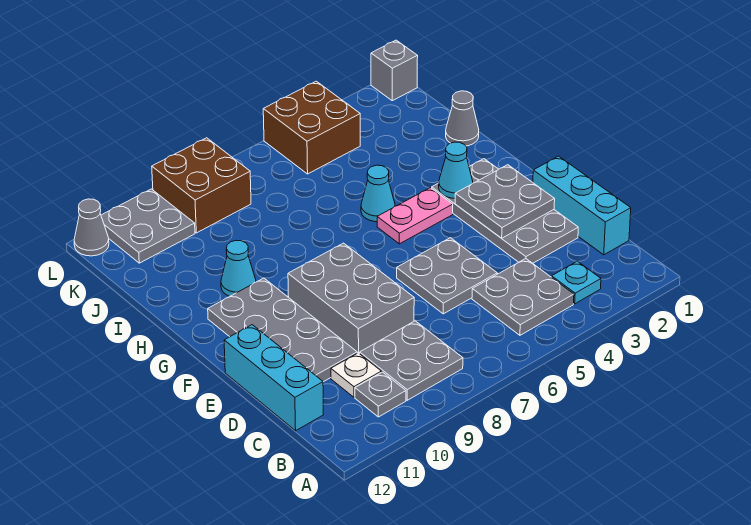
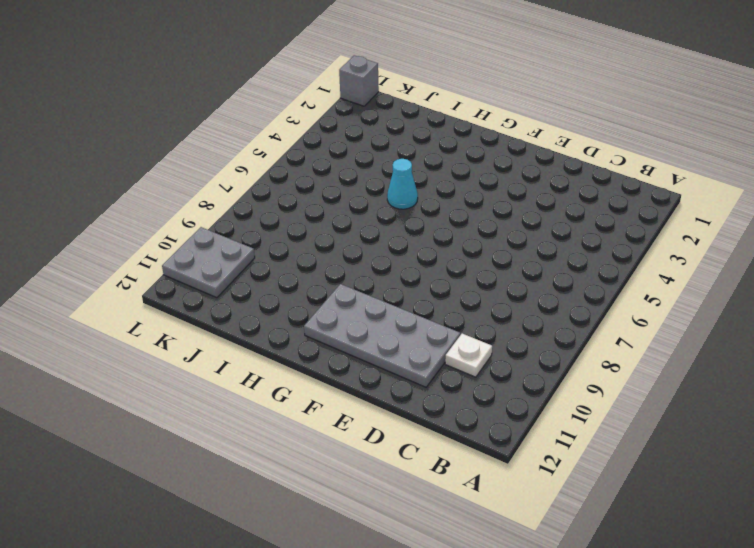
none -> cyan 1x1 plate [552,261,601,304]
none -> grey 2x2 plate [472,259,574,335]
none -> grey 2x2 plate [360,321,463,400]

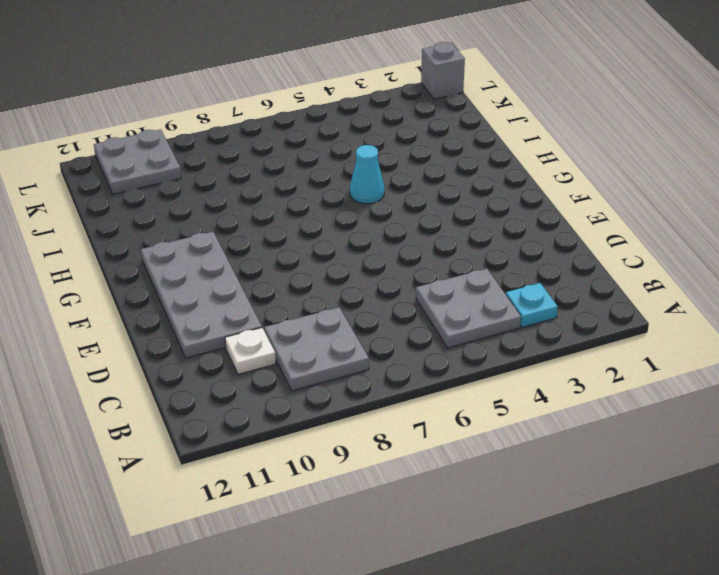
none -> grey 1x1 plate [355,372,406,417]
none -> cyan 1x3 brick [533,156,631,255]
none -> cyan 1x3 brick [224,325,324,431]

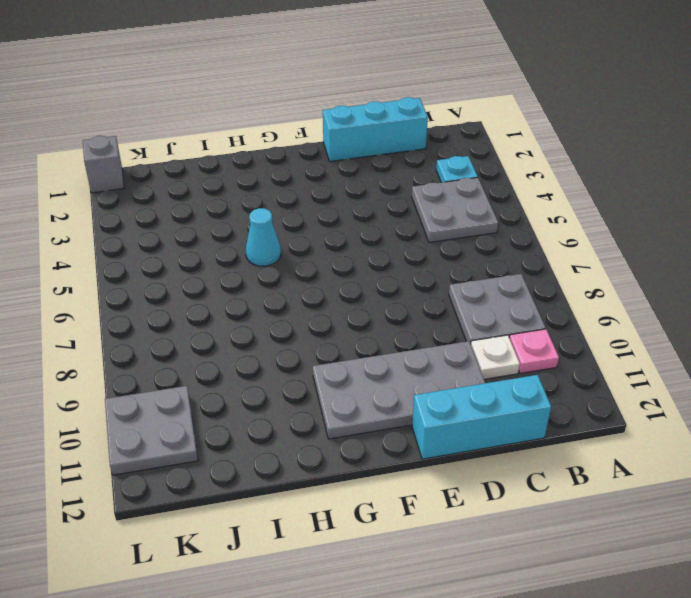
pink 1x1 plate [509,329,559,373] -> grey 1x1 plate [355,372,406,417]
none -> grey 2x4 plate [432,159,578,263]
none -> grey 2x2 plate [397,238,497,314]
none -> grey 2x3 brick [288,243,414,354]

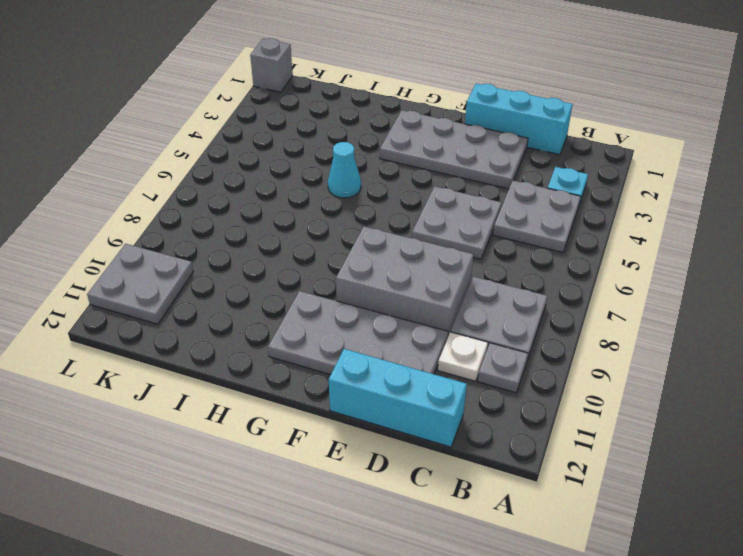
none -> pink 1x2 plate [377,188,453,244]
none -> cyan 1x1 cone [221,241,256,296]
none -> grey 1x1 cone [446,91,479,146]

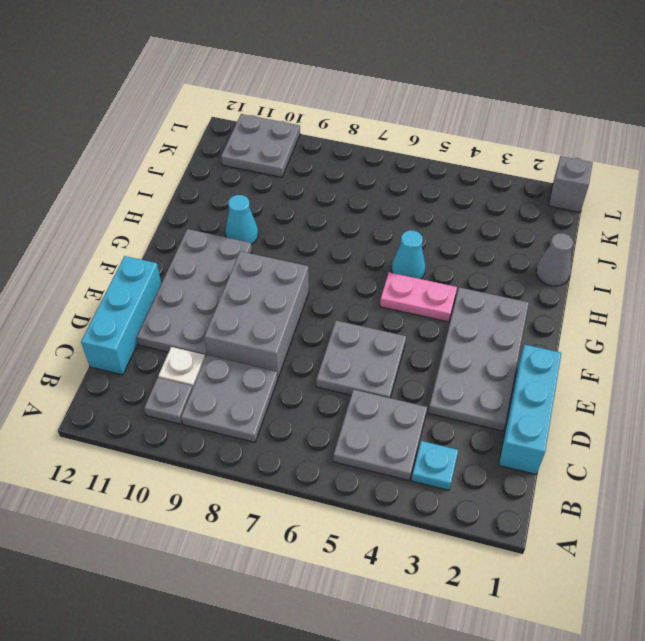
none -> brown 2x2 brick [263,81,360,174]
none -> brown 2x2 brick [152,138,251,233]
none -> grey 1x1 cone [74,199,109,256]

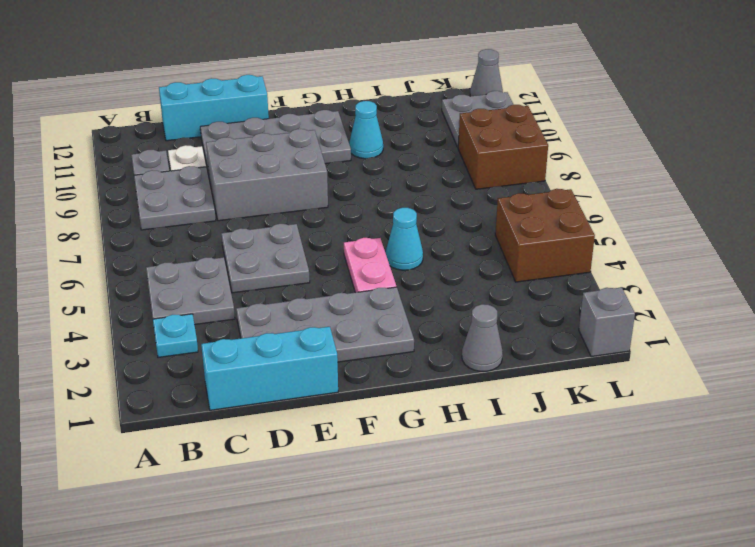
none -> grey 2x2 plate [455,165,555,238]
none -> cyan 1x1 cone [439,142,473,198]

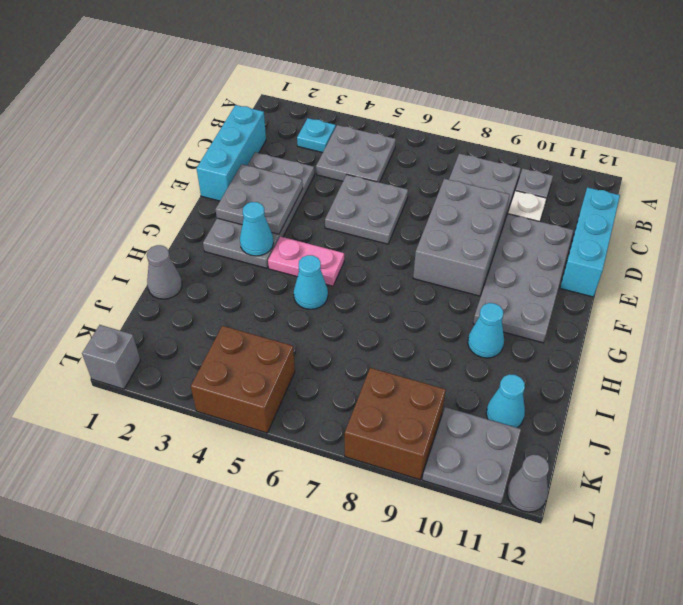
cyan 1x1 cone [486,374,525,428] -> none

